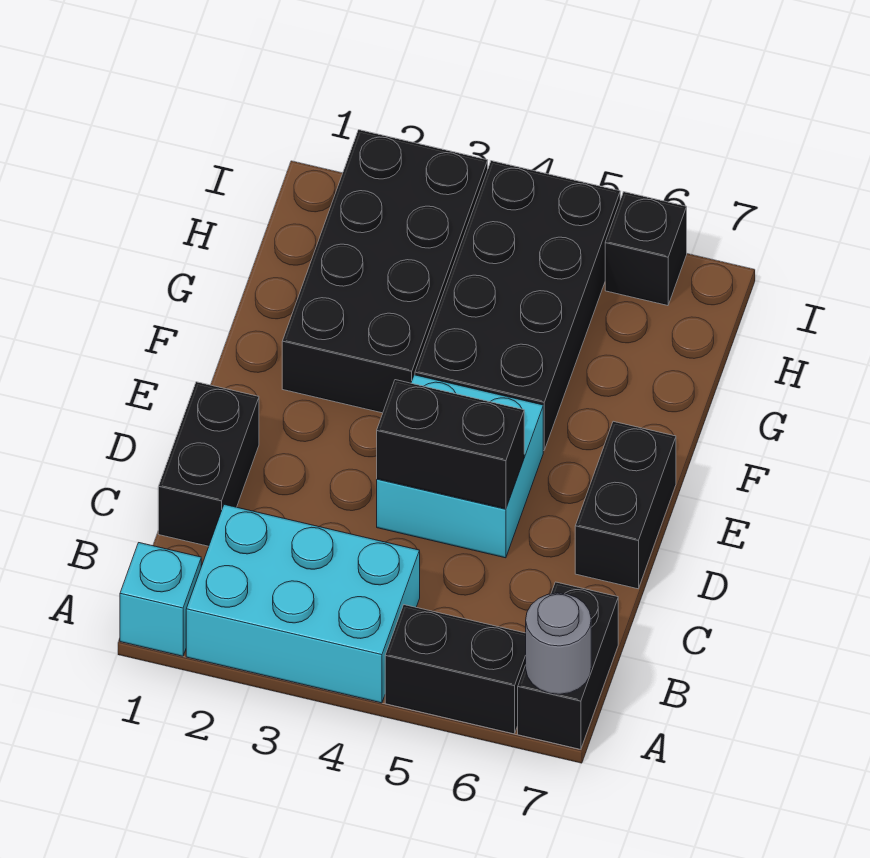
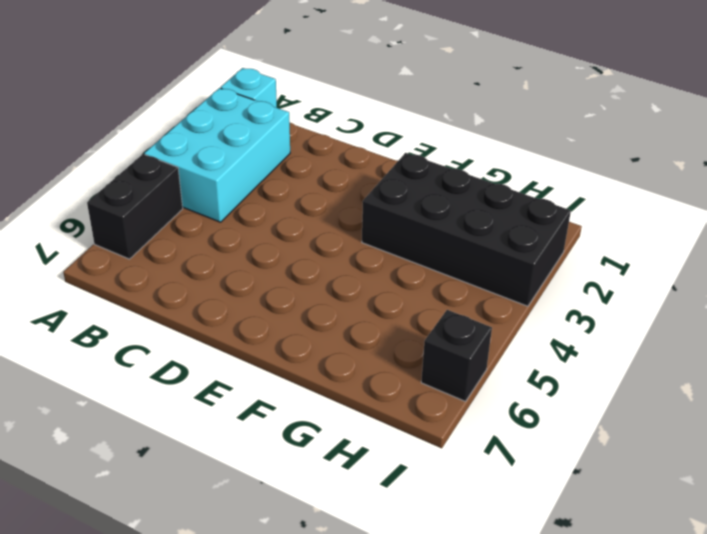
none -> black 1x2 brick [518,582,618,749]
none -> black 1x2 brick [158,382,259,546]
none -> cyan 2x2 brick [377,375,543,558]

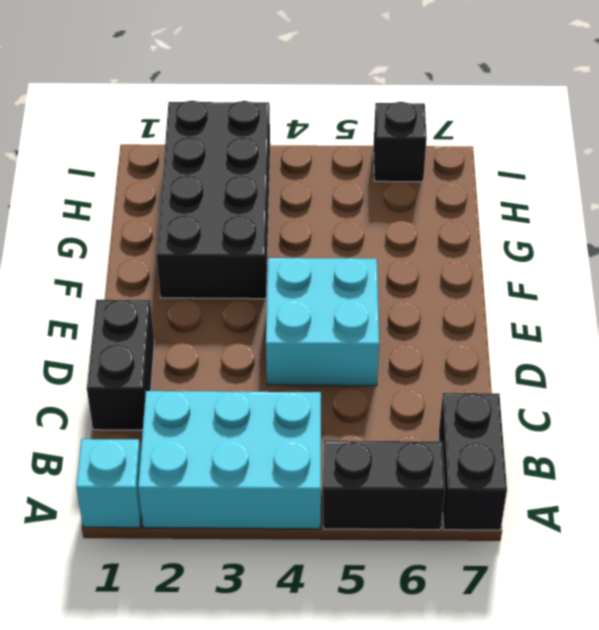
none -> black 1x2 brick [575,421,676,589]
none -> black 2x4 brick [415,161,620,451]
none -> grey 1x1 round brick [526,593,591,694]

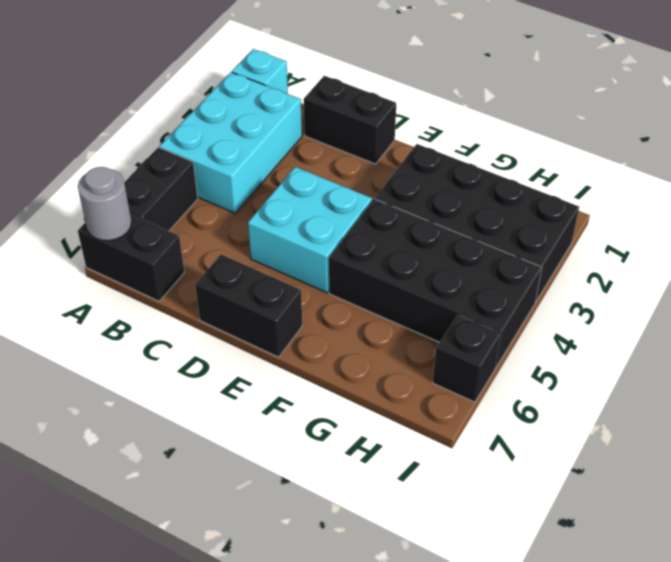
none -> black 1x2 brick [377,380,524,509]

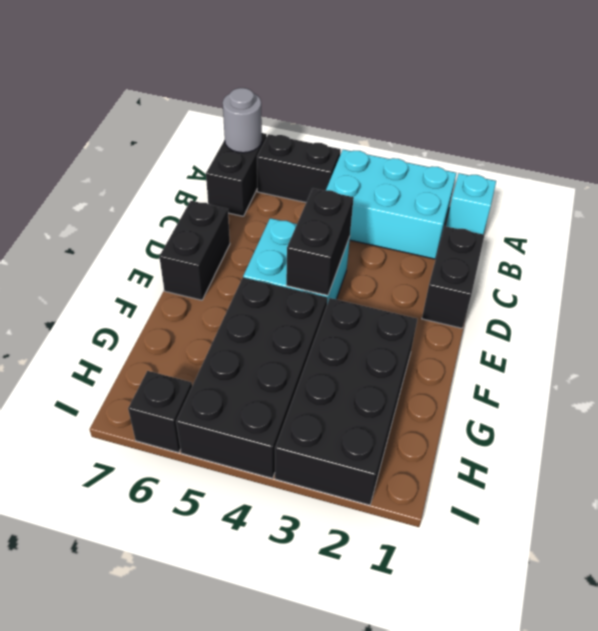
black 1x2 brick [286,188,354,295] -> black 1x2 brick turned to [377,380,524,509]

